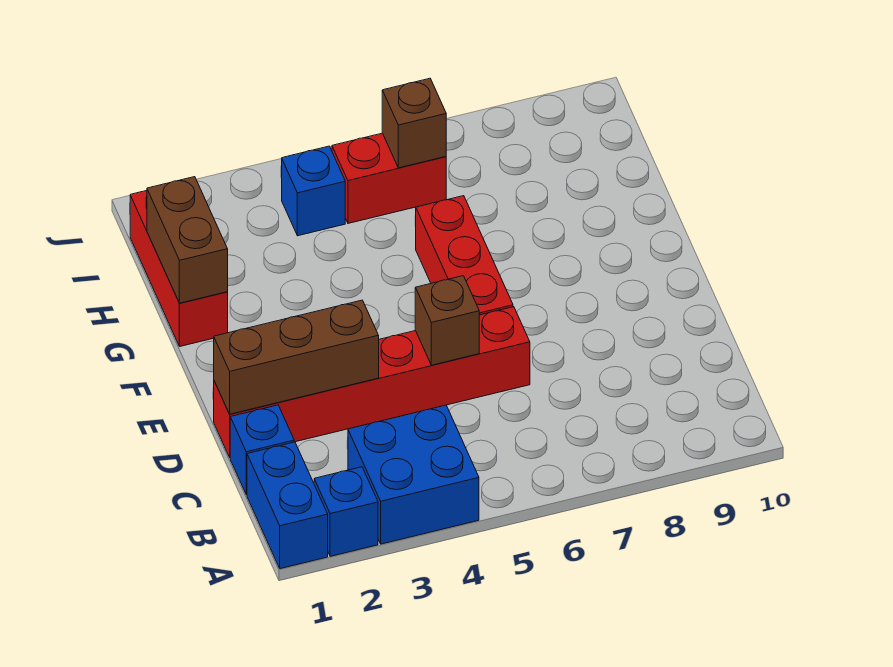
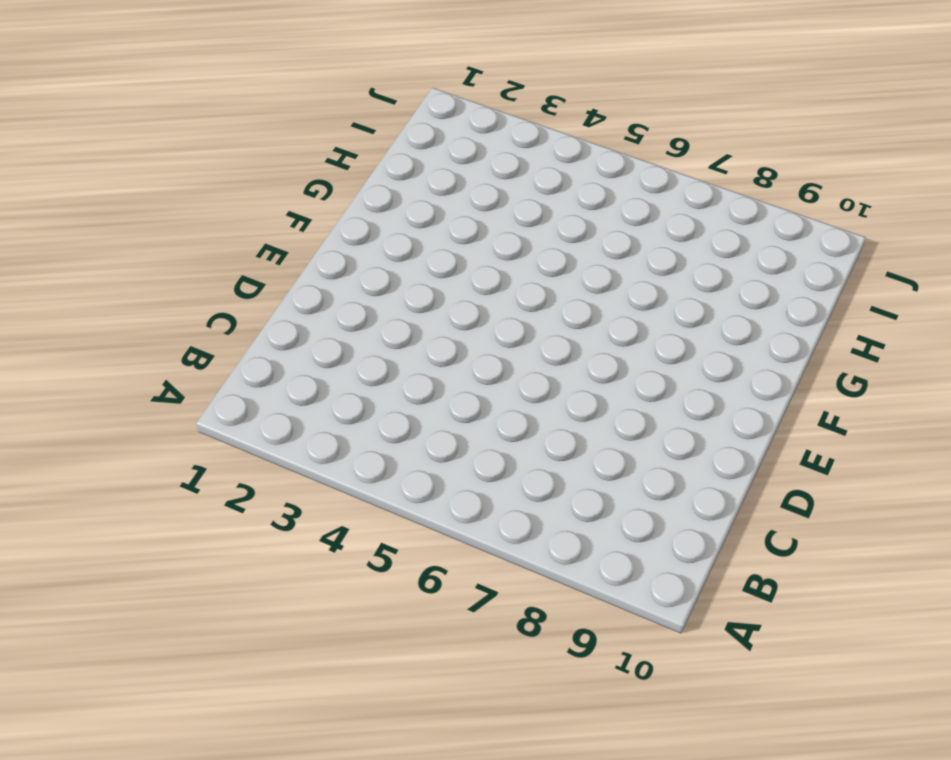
none -> blue 1x2 brick [247,442,328,569]
none -> blue 1x1 brick [314,467,378,556]
none -> blue 2x2 brick [348,405,479,544]

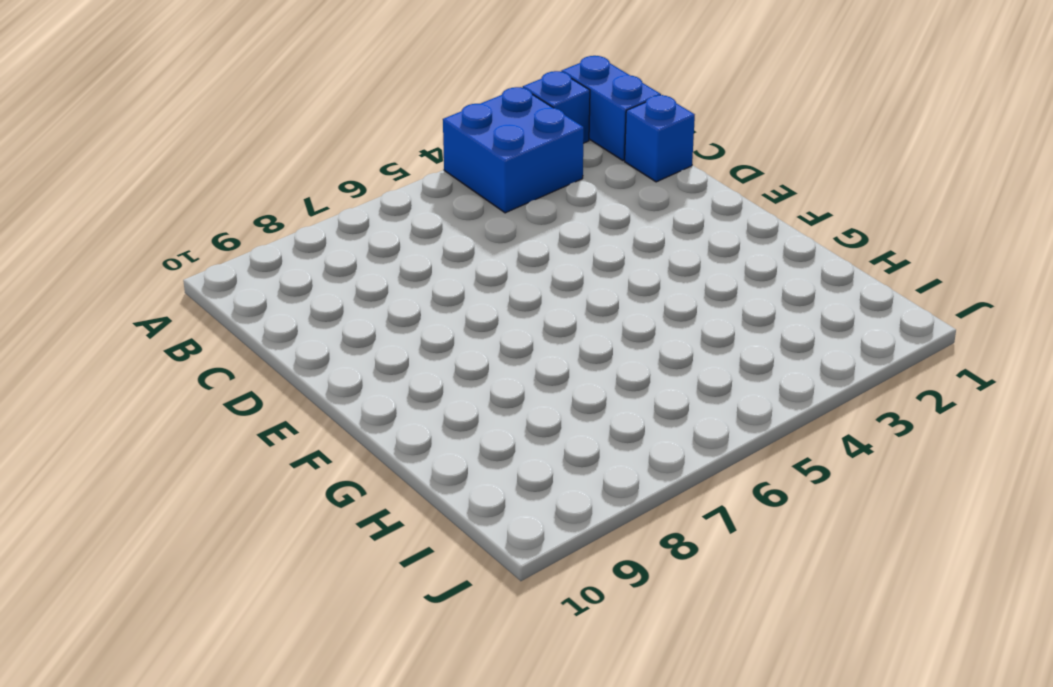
none -> red 1x6 brick [214,307,530,457]
none -> red 1x3 brick [415,196,513,315]
none -> red 1x3 brick [130,191,228,346]

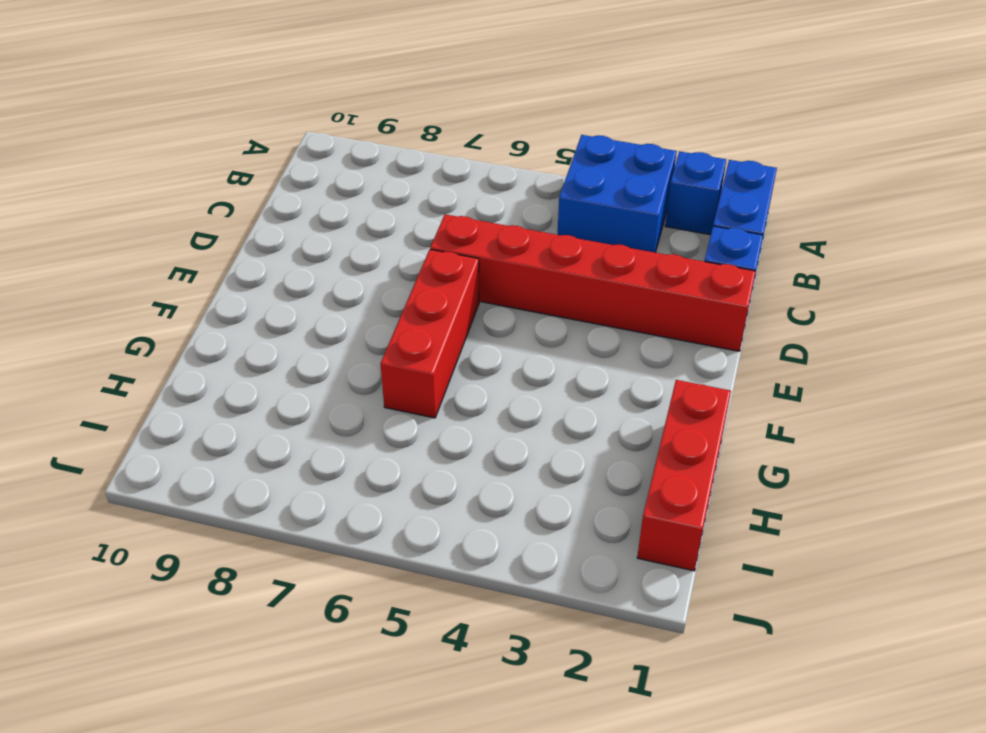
none -> blue 1x1 brick [282,146,345,236]
none -> red 1x2 brick [332,133,446,223]
none -> brown 1x3 brick [214,300,379,414]

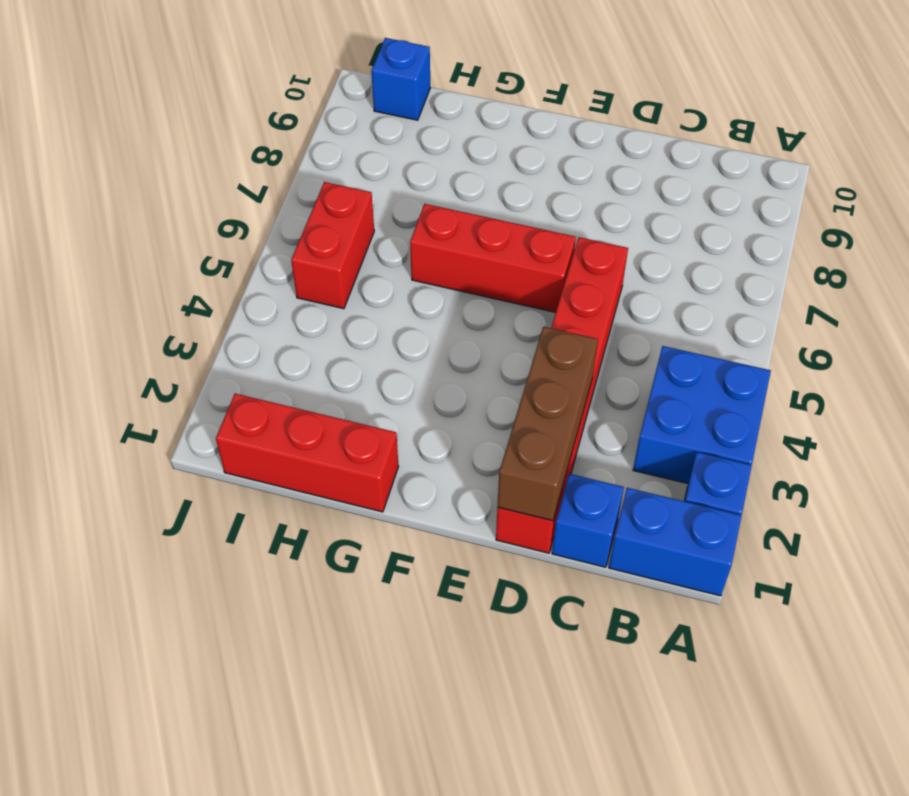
blue 1x1 brick [371,38,430,120] -> blue 1x1 brick moved to [282,146,345,236]
none -> brown 1x1 brick [415,276,479,365]
none -> brown 1x2 brick [147,177,228,303]
none -> brown 1x1 brick [382,78,446,168]

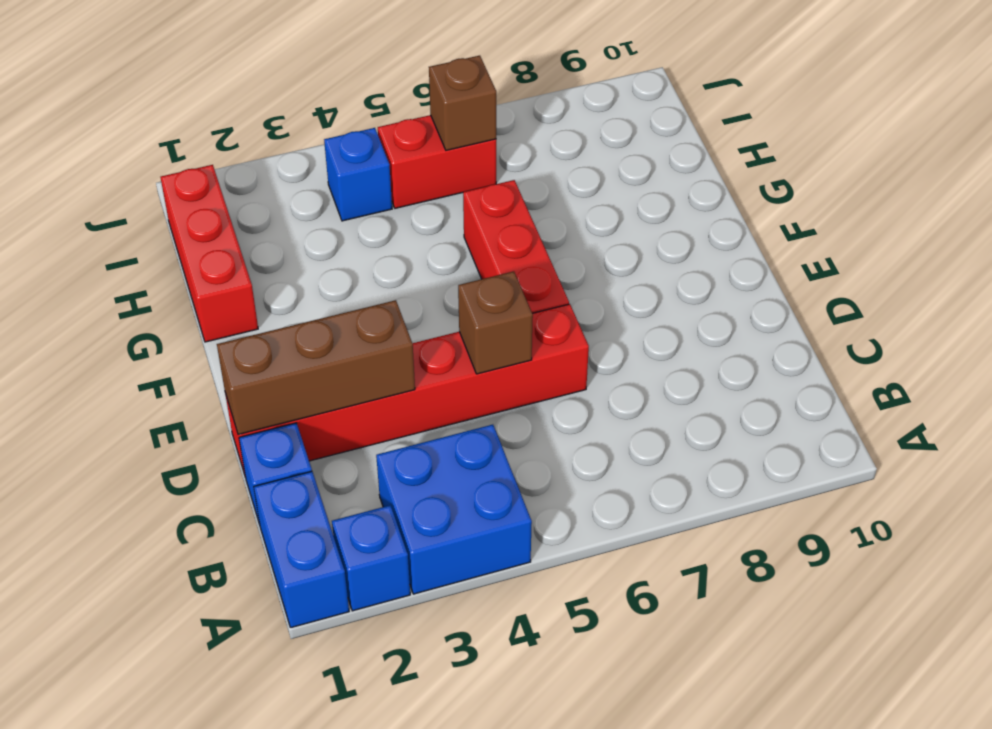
none -> brown 1x2 brick [147,177,228,303]

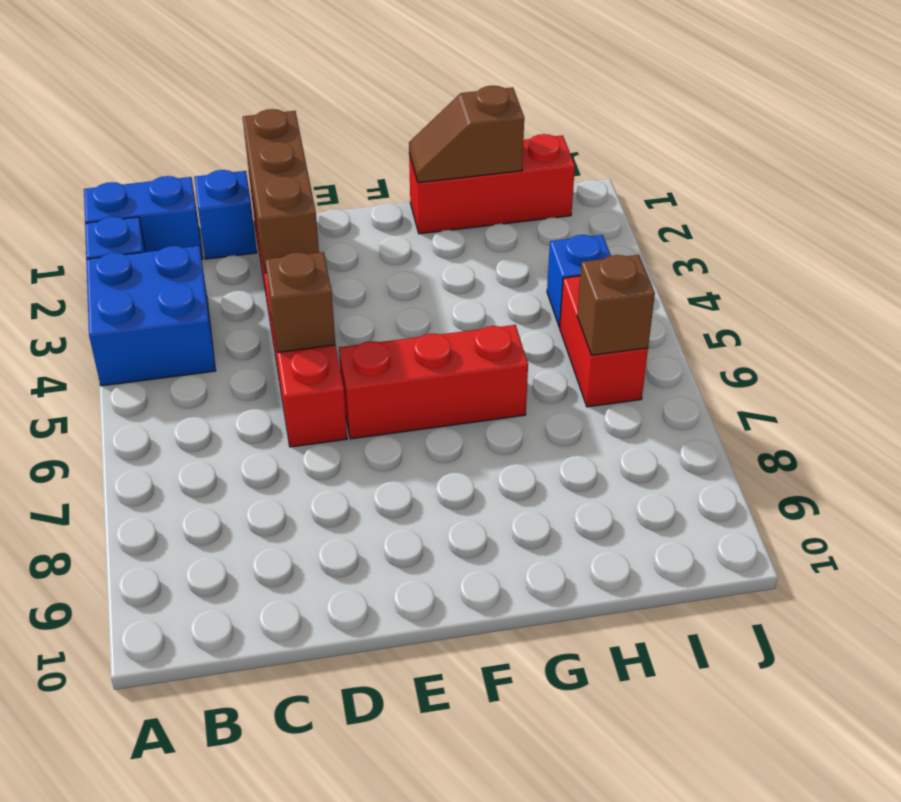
brown 1x2 slope [409,86,524,183] -> brown 1x2 brick [147,177,228,303]

